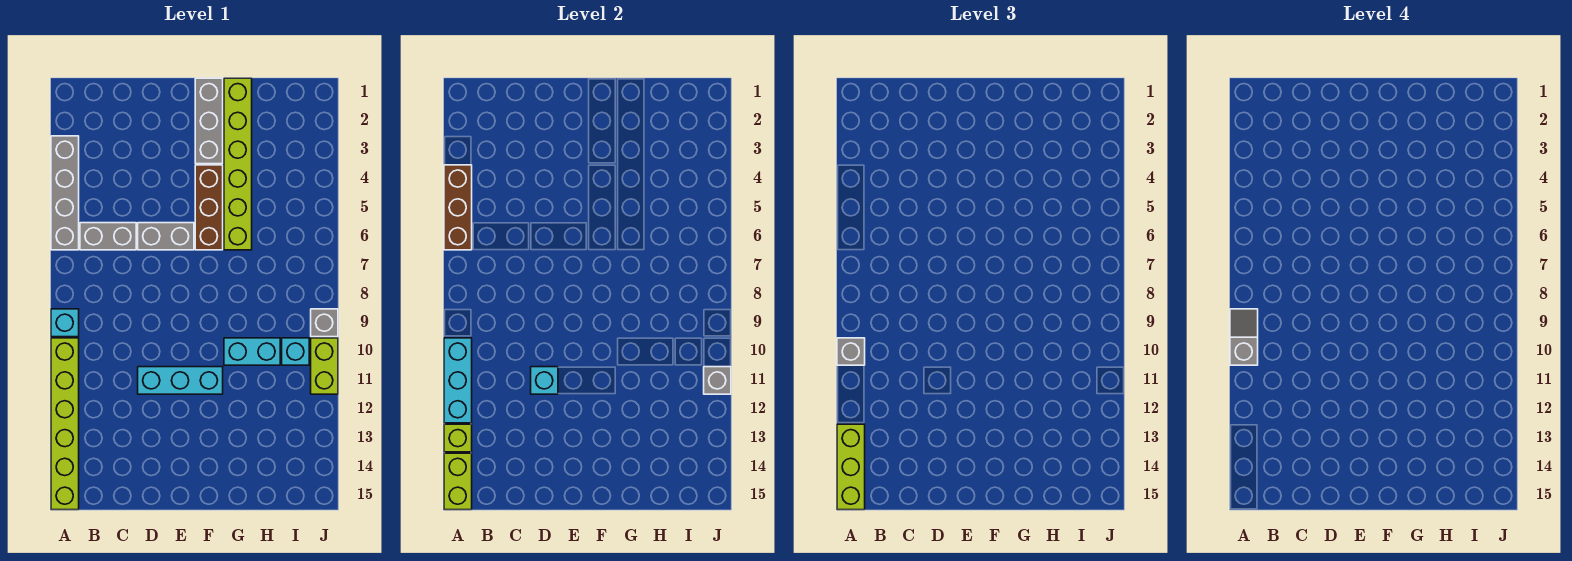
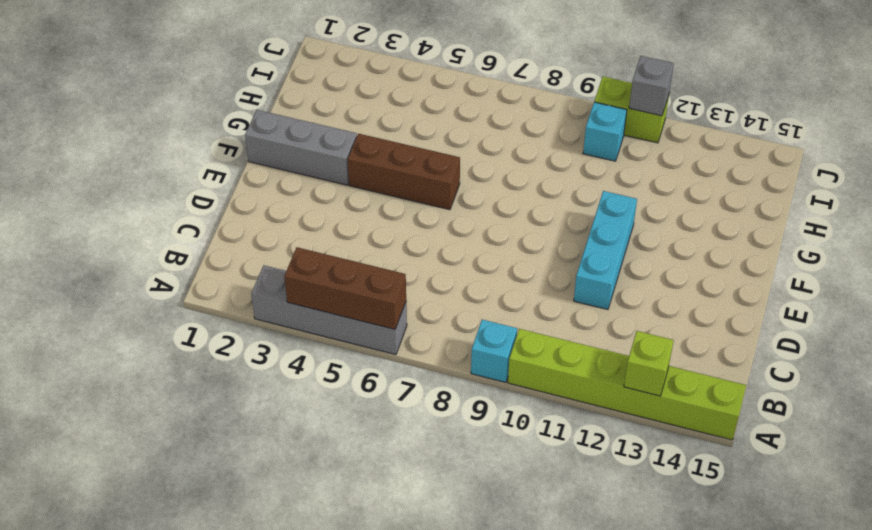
none -> grey 1x2 brick [80,223,136,250]
none -> grey 1x2 brick [138,223,194,250]
none -> lime 1x6 brick [224,78,252,250]

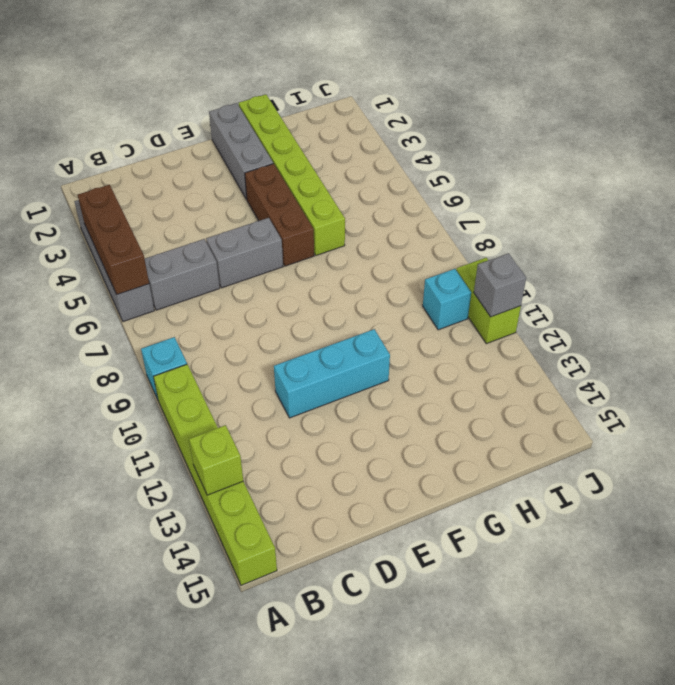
none -> cyan 1x2 brick [224,338,280,365]
none -> grey 1x1 brick [311,309,338,337]
none -> cyan 1x3 brick [444,338,472,423]

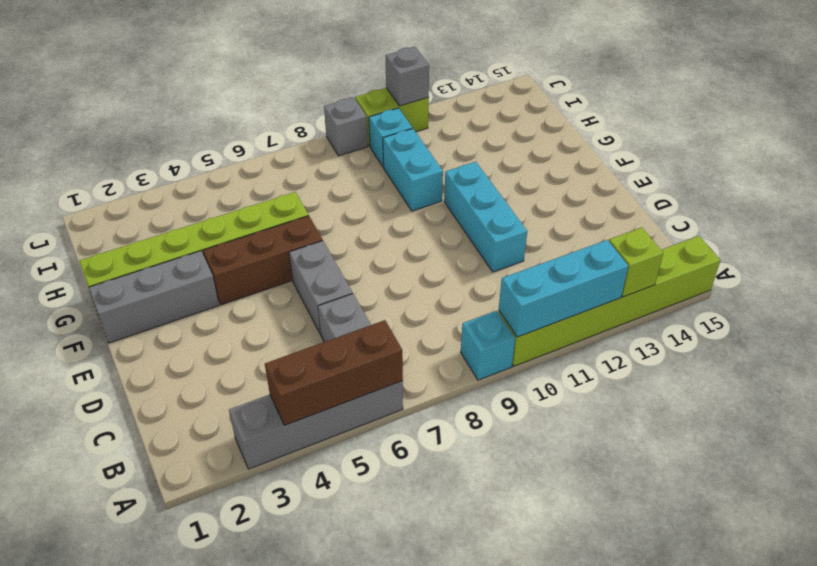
none -> lime 1x2 brick [444,453,472,510]
none -> cyan 1x1 brick [531,367,558,394]
none -> grey 1x1 brick [837,338,865,365]

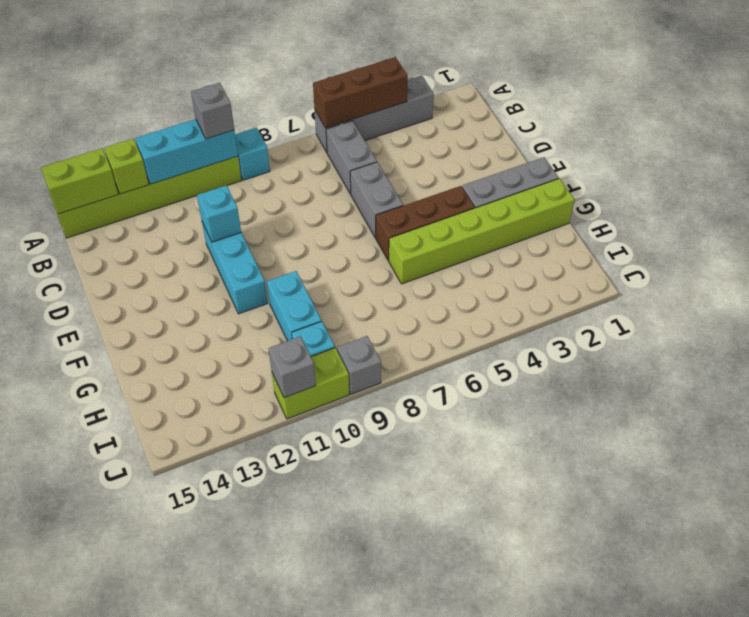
none -> lime 1x3 brick [837,424,865,510]
none -> grey 1x2 slope [1230,309,1258,365]

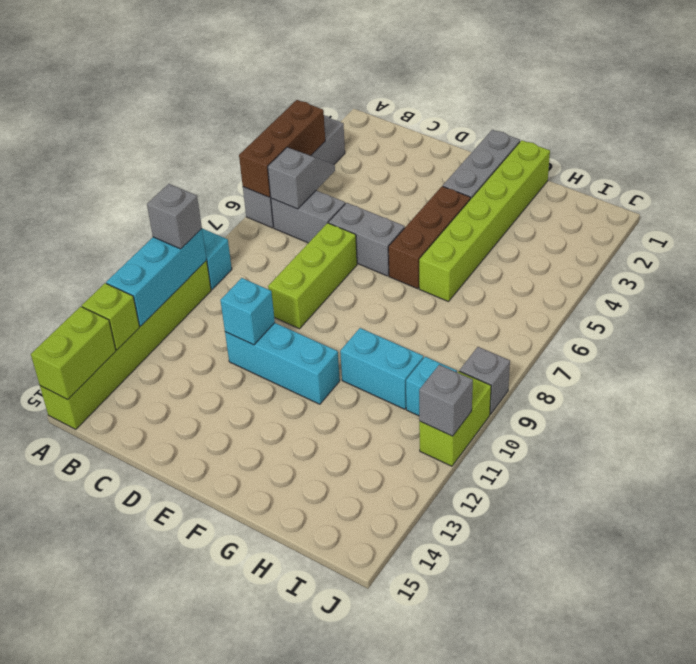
grey 1x2 slope [268,148,335,209] -> grey 1x2 slope moved to [1230,309,1258,365]
lime 1x3 brick [268,223,357,329] -> lime 1x3 brick moved to [837,424,865,510]

